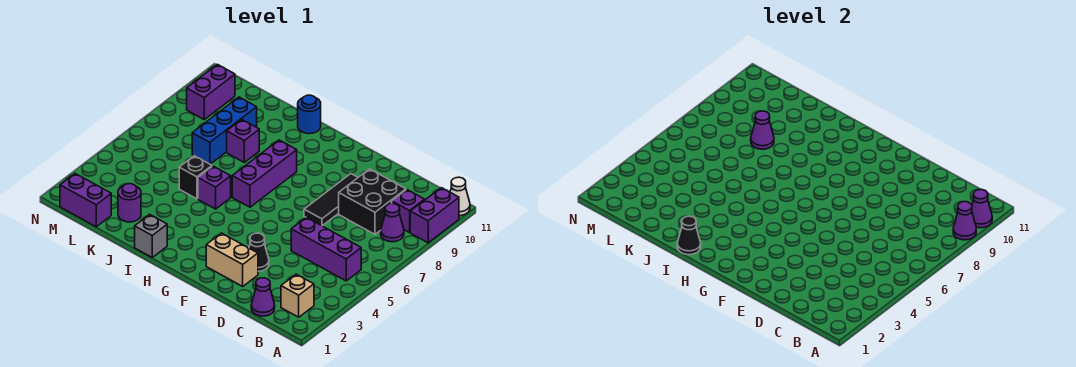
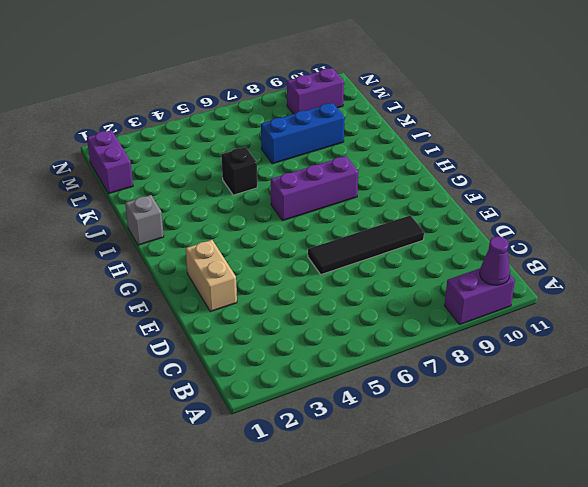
black 1x4 tile [308,215,424,274] -> black 1x3 tile [304,174,358,226]
none -> white 1x1 cone [450,177,470,216]
none -> tan 1x1 brick [281,274,314,317]
none -> purple 1x3 brick [291,217,361,281]

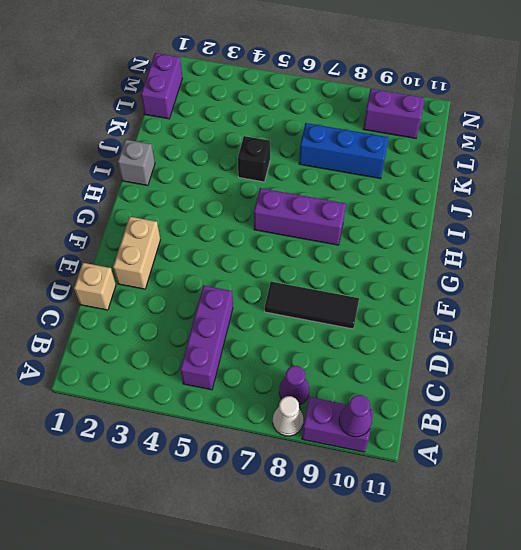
white 1x1 cone [273,396,303,436] -> white 1x1 cone moved to [450,177,470,216]
tan 1x1 brick [74,263,116,310] -> tan 1x1 brick moved to [281,274,314,317]
none -> purple 1x1 brick [392,190,425,233]
none -> purple 1x1 cone [251,278,275,316]
none -> black 2x2 brick [339,169,406,234]

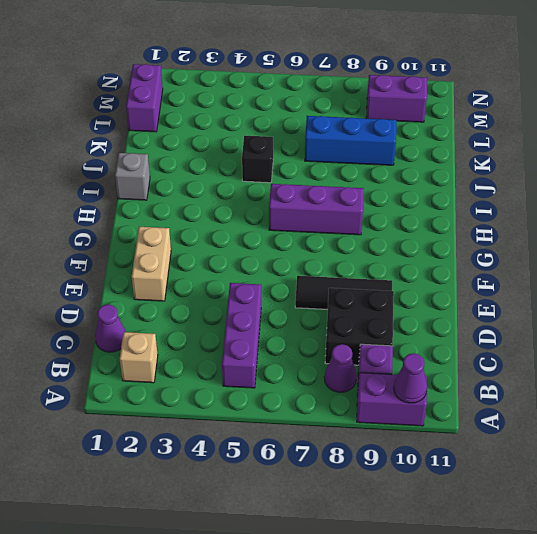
none -> white 1x1 cone [450,177,470,216]
none -> black 1x1 cone [249,233,269,271]
none -> purple 1x1 brick [198,166,231,209]

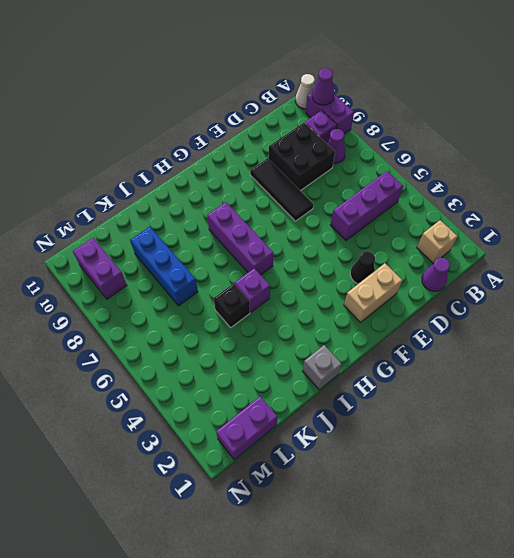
none -> blue 1x1 round brick [298,95,321,134]
none -> purple 1x1 brick [227,120,259,162]
none -> purple 1x1 round brick [118,184,141,222]

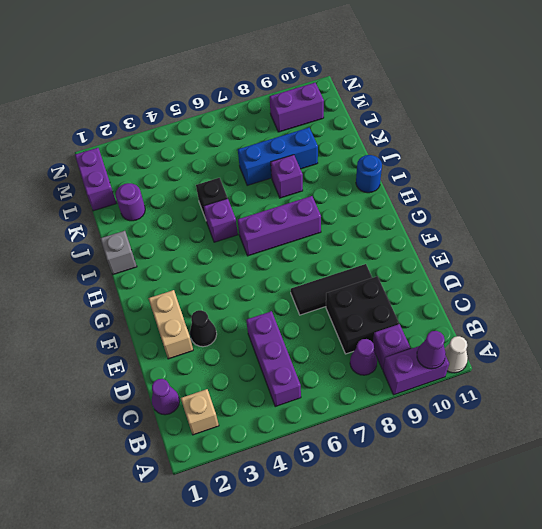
none -> purple 1x1 cone [953,202,976,240]
none -> black 1x1 cone [677,216,701,255]
none -> purple 1x1 cone [751,111,774,149]

